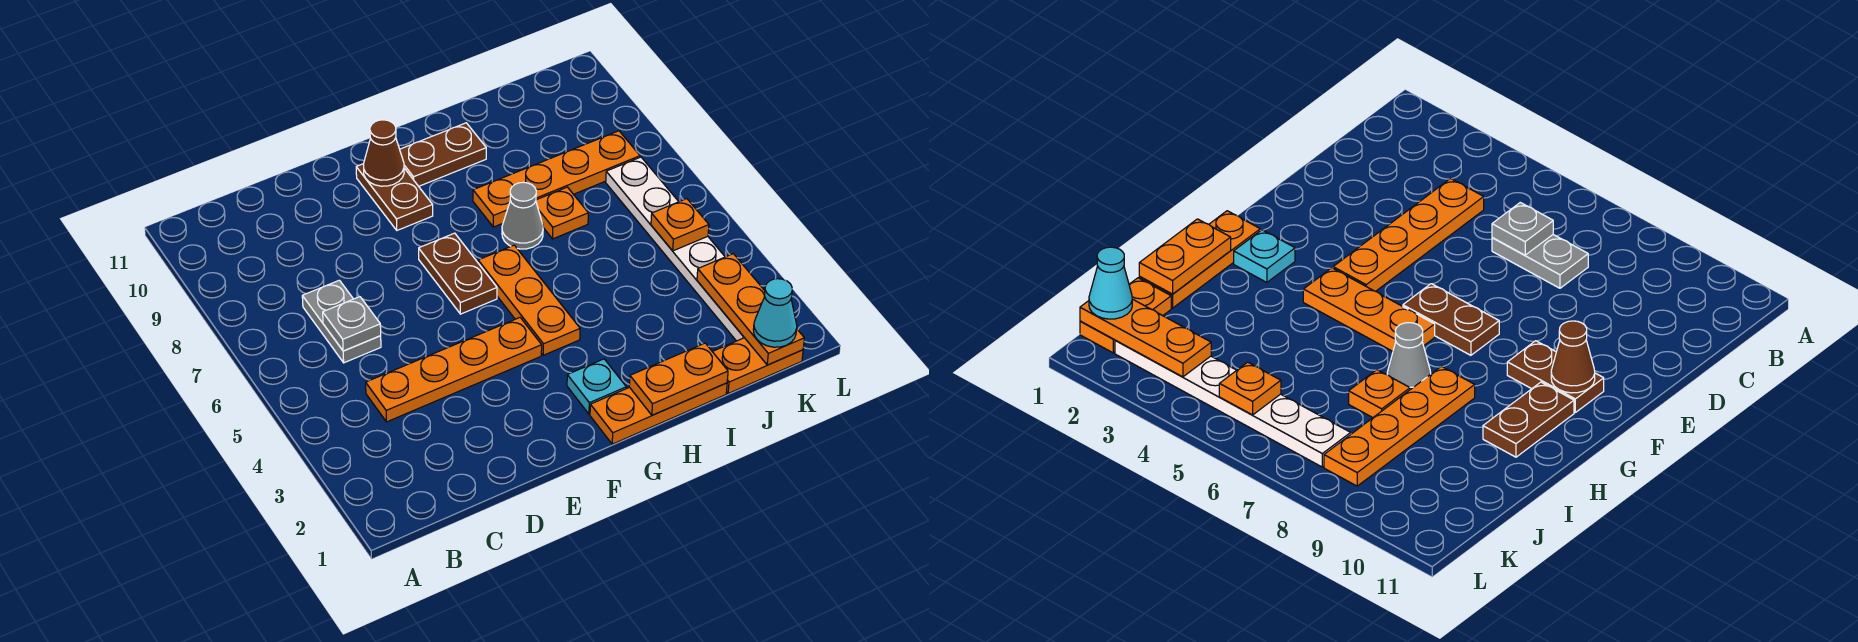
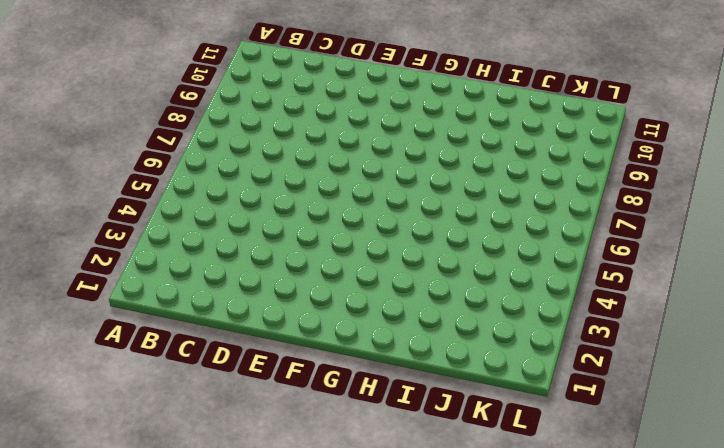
none -> orange 1x4 plate [366,318,542,422]
none -> grey 1x2 plate [302,280,381,363]
none -> brown 1x2 plate [419,233,497,314]

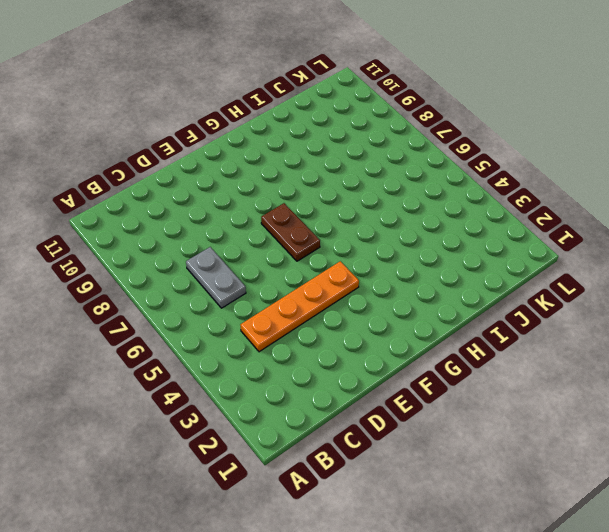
none -> brown 1x2 plate [356,164,433,230]
none -> orange 1x3 plate [590,383,727,444]
none -> cyan 1x1 plate [567,359,626,414]

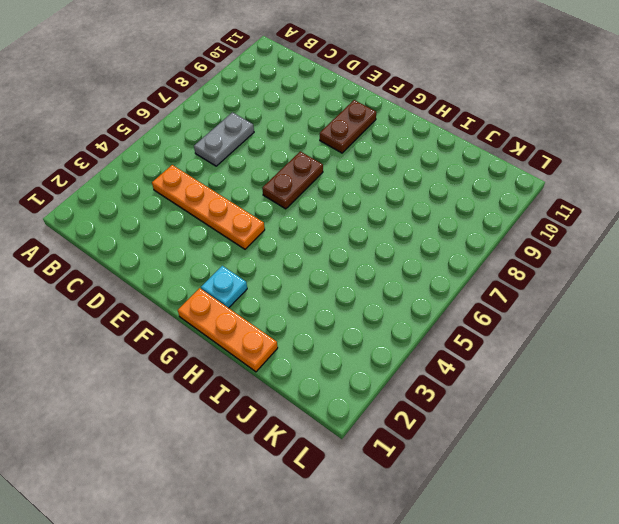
none -> orange 1x3 plate [478,245,580,355]
none -> brown 1x2 plate [400,123,486,186]
none -> grey 1x1 cone [502,182,543,249]

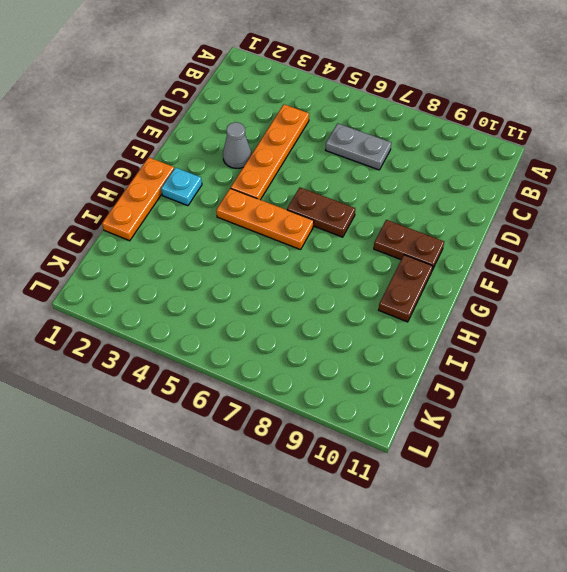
grey 1x1 cone [223,122,251,168] -> grey 1x1 cone moved to [502,182,543,249]
none -> orange 1x4 plate [473,131,640,227]
none -> orange 1x1 plate [536,187,588,239]
none -> orange 1x2 plate [712,338,803,394]

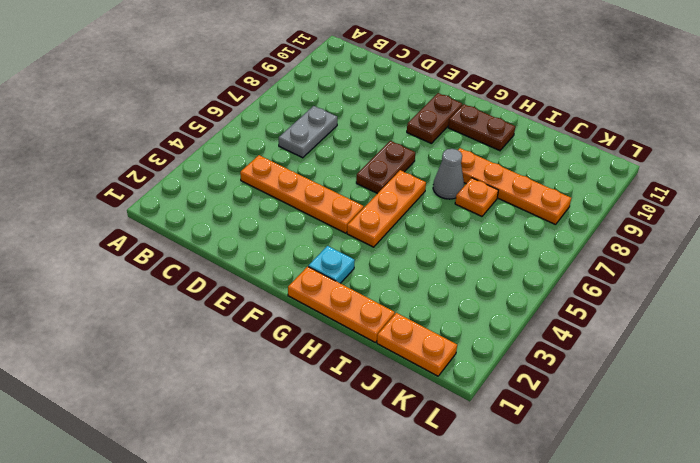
none -> white 1x6 plate [606,157,744,341]
none -> grey 1x1 plate [323,297,381,351]
none -> brown 1x1 cone [363,120,404,186]

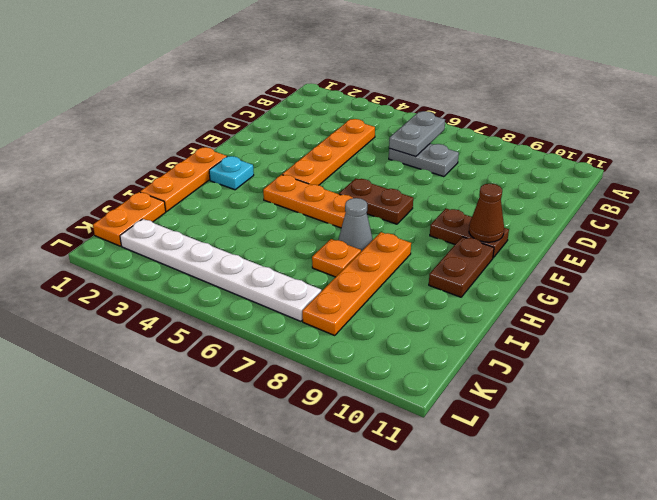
grey 1x2 plate [389,111,445,157] -> grey 1x1 plate [323,297,381,351]
none -> orange 1x2 plate [629,343,728,415]
none -> orange 1x3 plate [697,254,804,365]
none -> orange 1x1 plate [651,199,709,251]

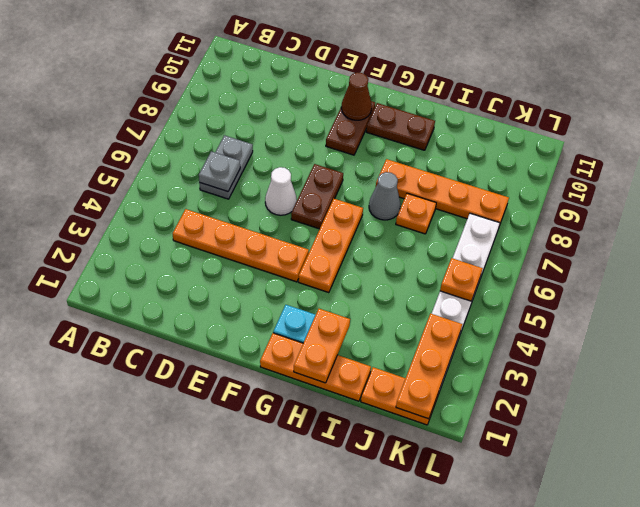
white 1x1 cone [265,167,297,215] -> none
orange 1x2 plate [294,309,350,383] -> orange 1x2 plate turned to [629,343,728,415]
none -> cyan 1x1 cone [753,279,797,347]

